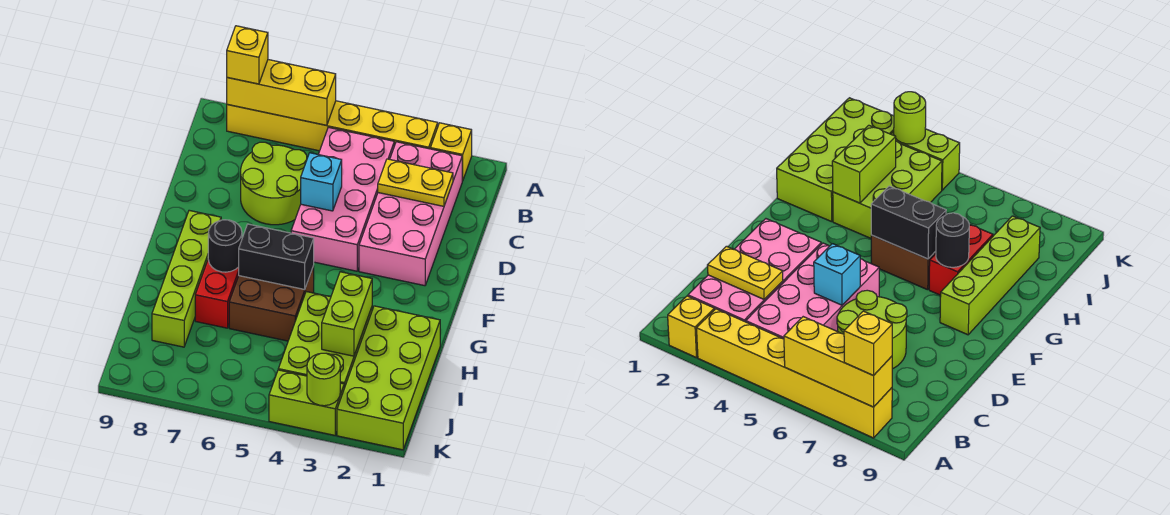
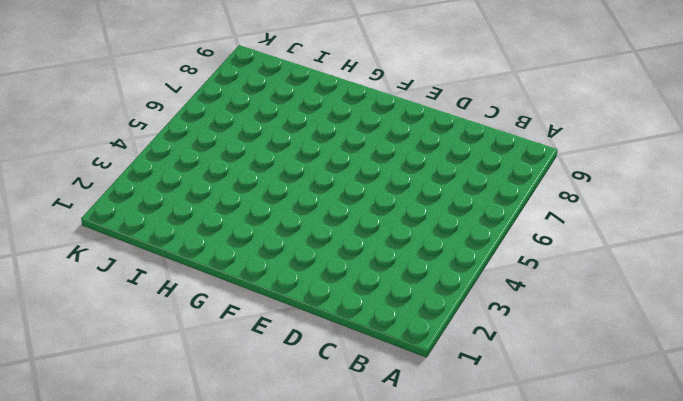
none -> yellow 1x1 brick [430,123,472,181]
none -> yellow 1x6 brick [227,101,438,151]
none -> pink 2x4 brick [359,142,462,286]

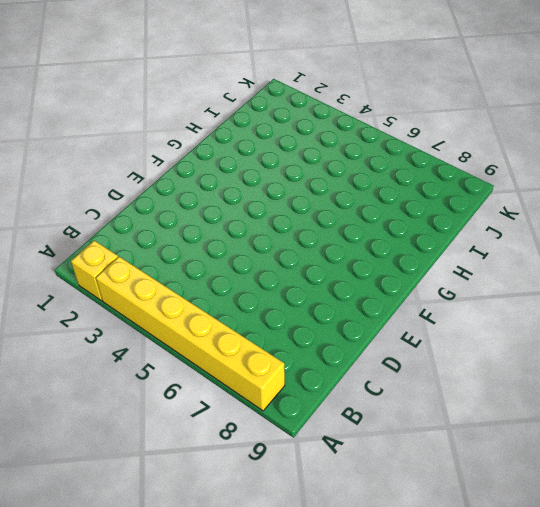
none -> pink 2x4 brick [359,142,462,286]
none -> pink 2x4 brick [291,127,394,271]
none -> lime 2x2 round brick [241,142,307,225]

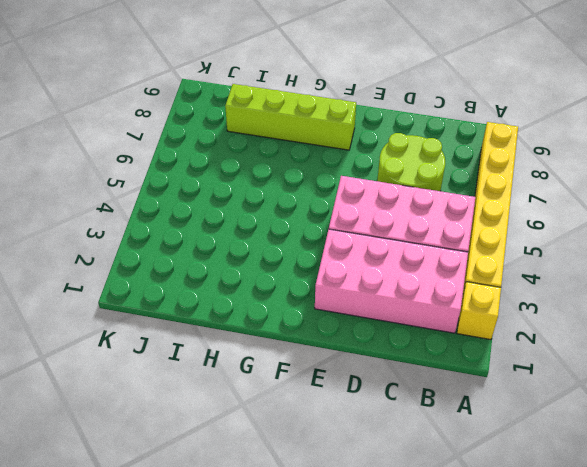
none -> brown 2x2 brick [229,266,314,341]
none -> red 1x2 brick [195,260,239,328]
none -> lime 2x4 brick [337,306,440,450]

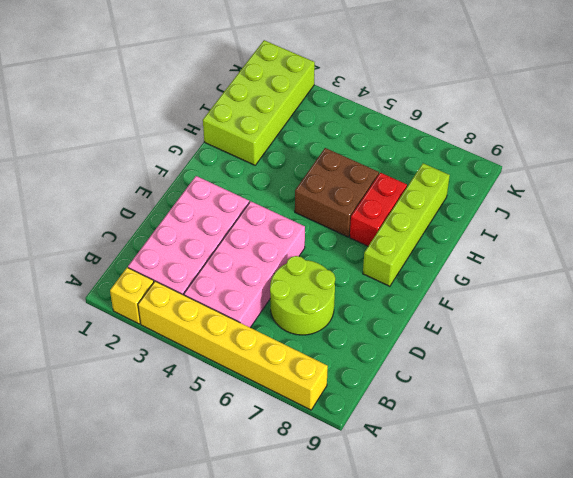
none -> lime 2x3 brick [278,292,372,388]
none -> lime 1x2 brick [269,370,344,435]
none -> yellow 1x3 brick [227,60,336,125]

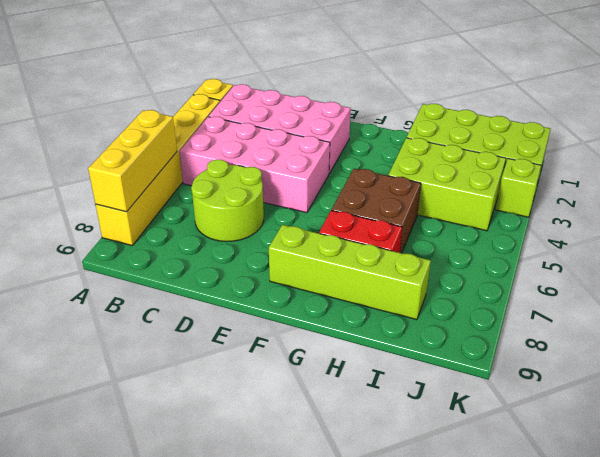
lime 1x1 brick [496,158,541,217] -> lime 1x2 brick [269,370,344,435]
none -> yellow 1x2 plate [378,159,453,206]
none -> cyan 1x1 brick [301,153,342,211]
none -> black 1x2 brick [239,224,314,289]

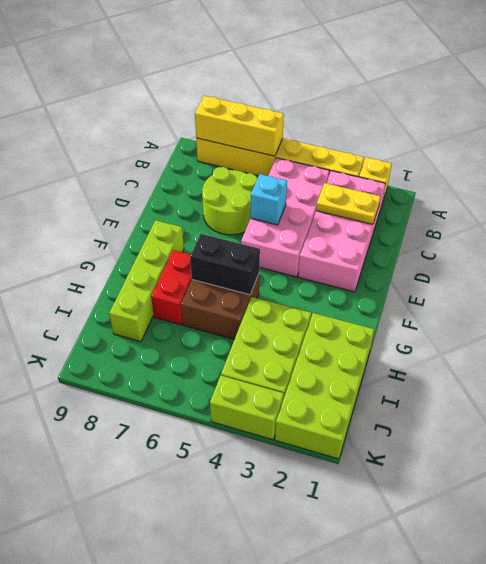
none -> black 1x1 round brick [208,220,242,272]
none -> lime 1x2 brick [322,272,372,356]
none -> lime 1x1 round brick [307,353,340,406]

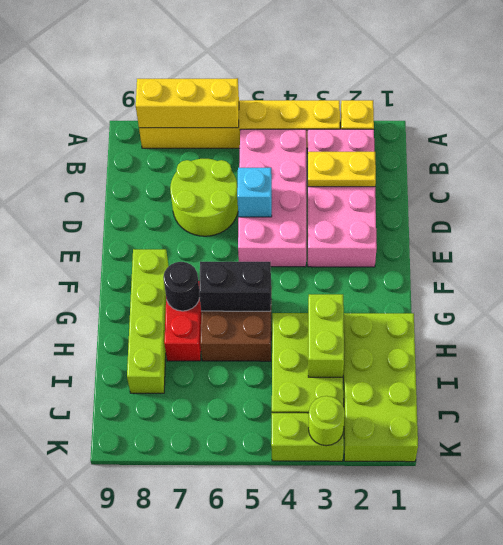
none -> yellow 1x1 brick [227,26,268,84]

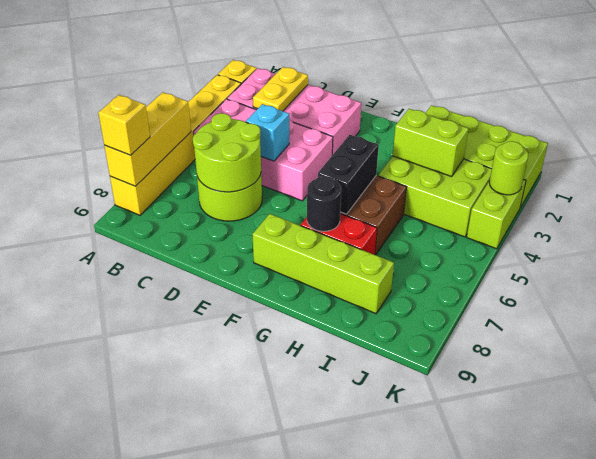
lime 2x2 round brick [193,113,261,192] -> none

